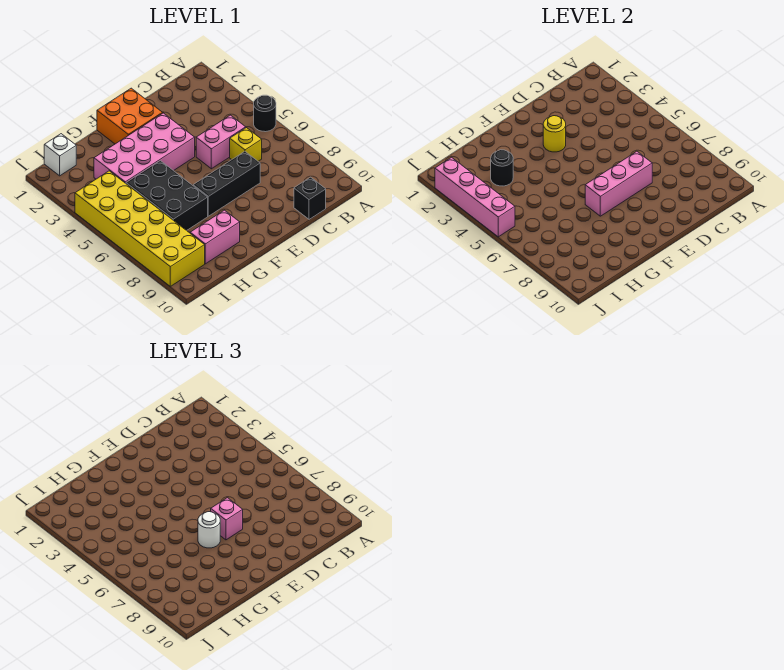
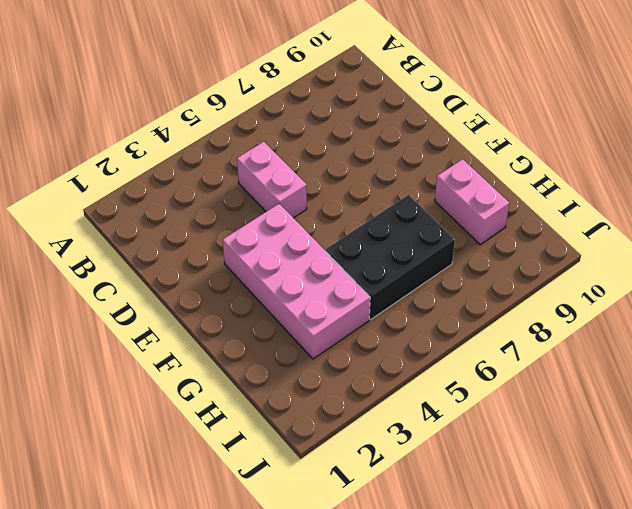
none -> black 1x1 round brick [254,95,276,132]
none -> yellow 1x1 brick [230,128,262,161]
none -> black 1x1 brick [294,177,326,219]

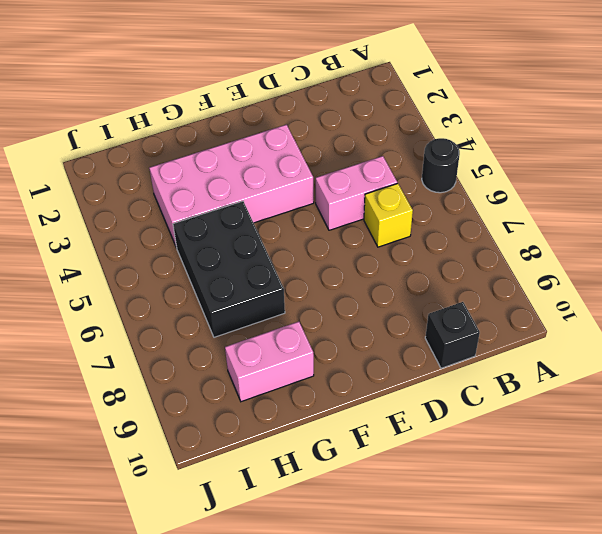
none -> black 1x3 brick [193,151,260,216]
none -> orange 2x2 brick [97,88,162,144]
none -> white 1x1 brick [44,134,76,176]

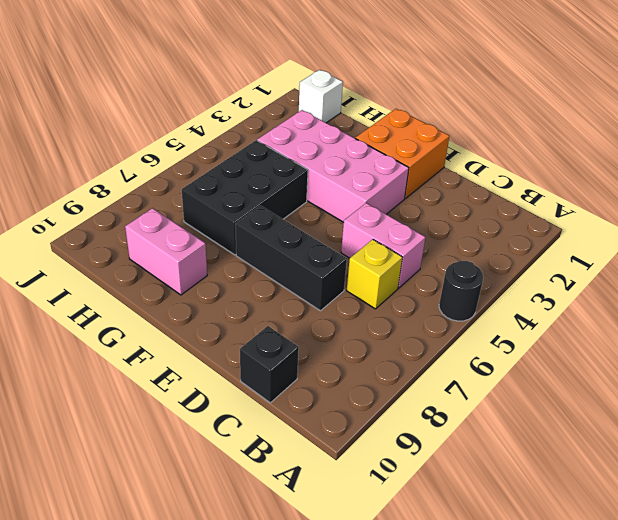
none -> yellow 2x6 brick [75,171,205,286]
none -> pink 1x3 brick [585,151,652,216]
none -> yellow 1x1 round brick [543,116,566,152]

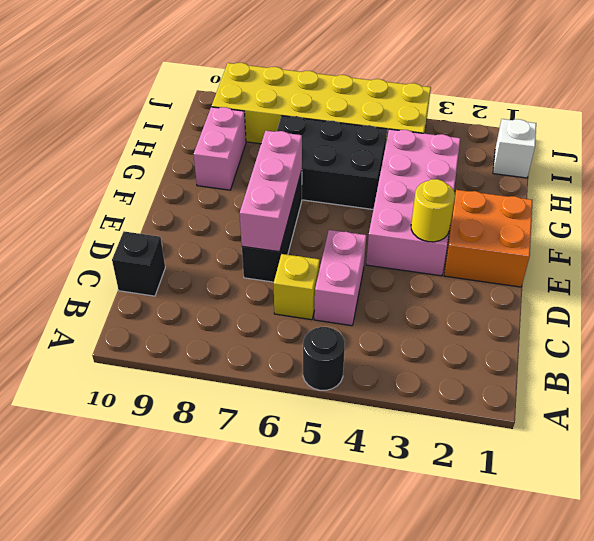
none -> black 1x1 round brick [491,150,513,186]
none -> pink 1x4 brick [435,157,515,237]
none -> pink 1x1 brick [211,498,243,540]

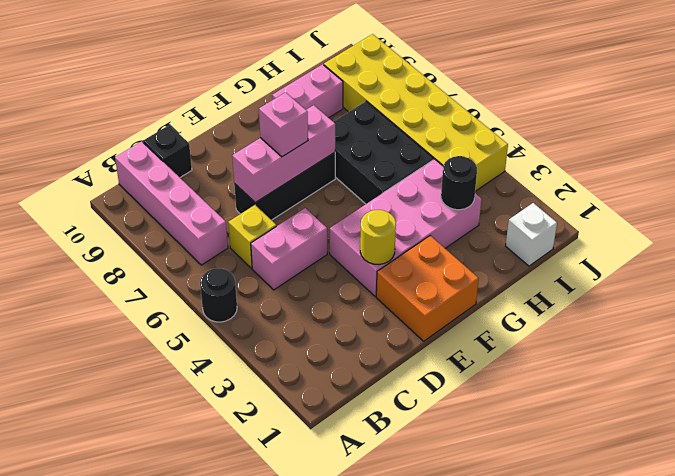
pink 1x4 brick [115,141,228,265] -> pink 1x4 brick moved to [435,157,515,237]
none -> white 1x1 round brick [198,512,220,548]

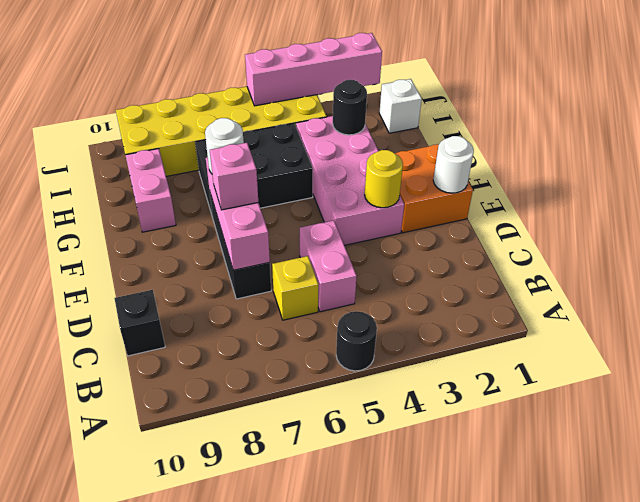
white 1x1 round brick [433,136,474,193] -> none

